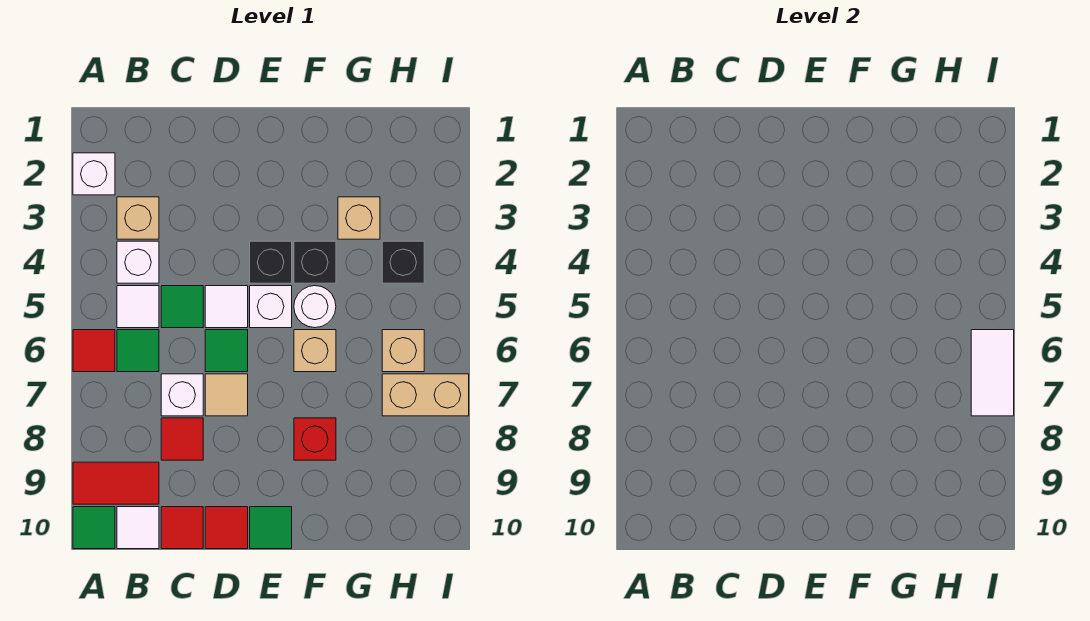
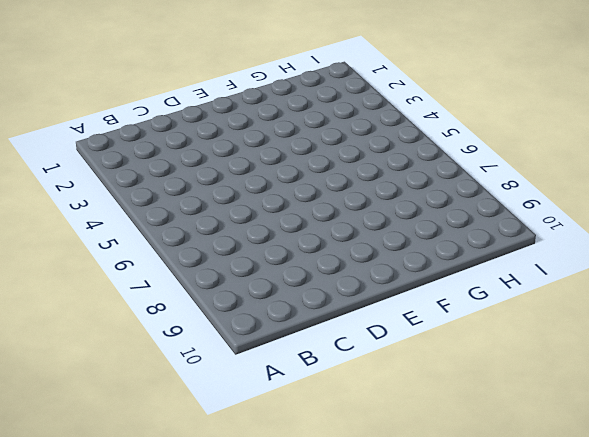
none -> white 1x1 brick [73,153,115,195]
none -> red 1x1 tile [73,330,115,372]
none -> red 1x2 tile [73,462,159,504]

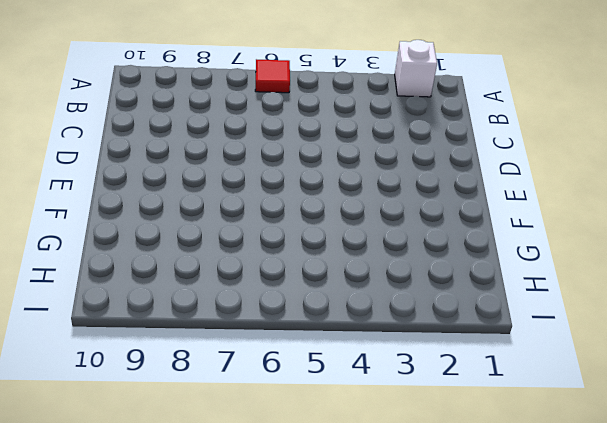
none -> red 1x2 tile [73,462,159,504]
none -> green 1x1 tile [73,507,115,549]
none -> tan 1x1 brick [117,197,159,239]

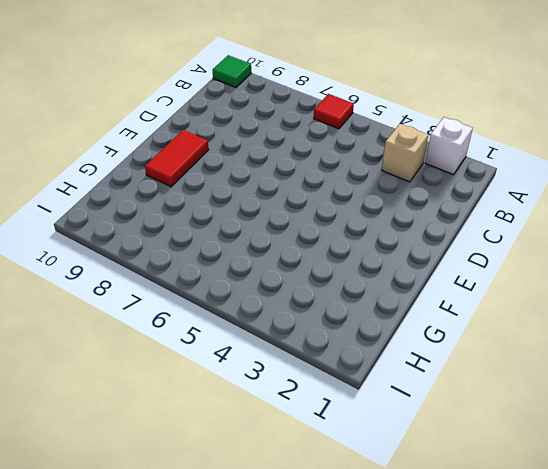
red 1x2 tile [145,130,209,187] -> red 1x2 tile moved to [73,462,159,504]
none -> white 1x1 brick [117,241,159,283]
none -> white 1x1 tile [117,286,159,328]
none -> green 1x1 tile [117,330,159,372]

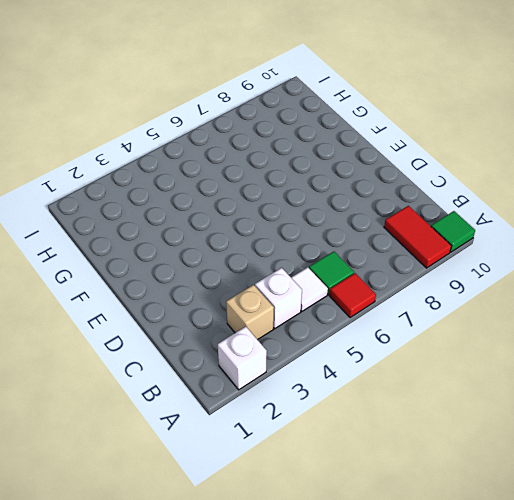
none -> white 1x1 tile [117,507,159,549]
none -> green 1x1 tile [161,286,203,328]
none -> white 1x1 brick [161,374,203,416]

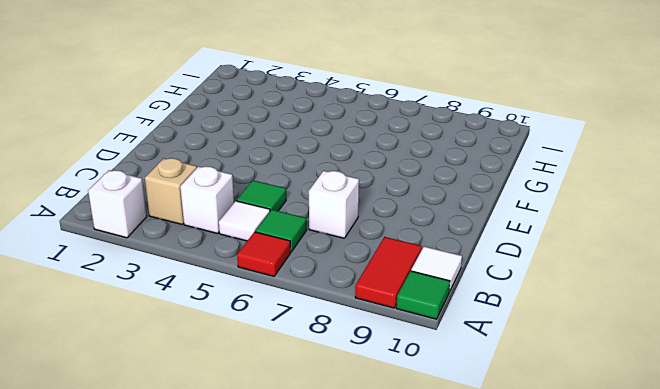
none -> red 1x1 tile [161,418,203,460]
none -> red 1x1 tile [161,507,203,549]
none -> white 1x1 tile [205,286,248,328]

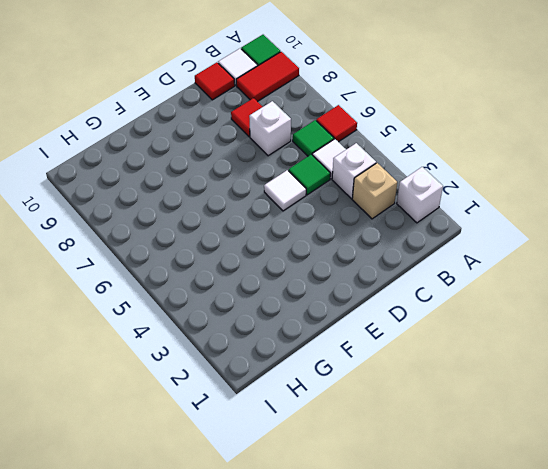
none -> green 1x1 tile [205,330,248,372]
none -> tan 1x1 tile [205,374,248,416]
none -> red 1x1 tile [205,507,248,549]

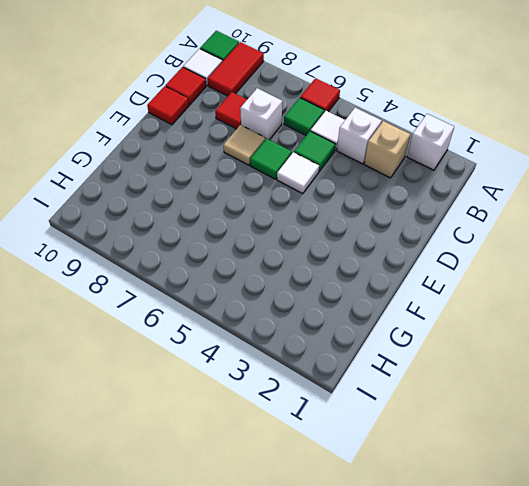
none -> black 1x1 brick [250,241,292,283]
none -> white 1x1 brick [250,286,292,328]
none -> green 1x1 tile [250,507,292,549]

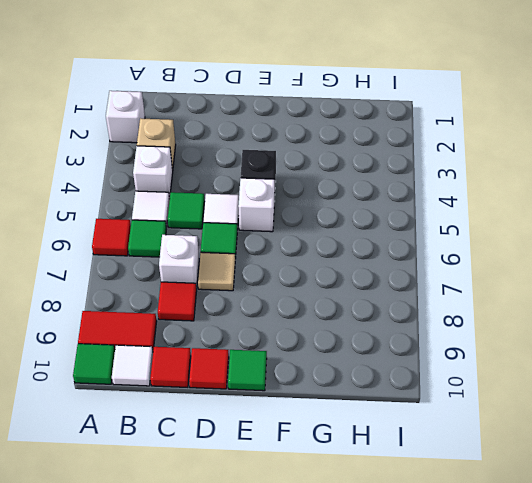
none -> black 1x1 brick [294,241,336,283]
none -> white 1x1 round brick [294,286,336,328]
none -> tan 1x1 brick [294,330,336,372]

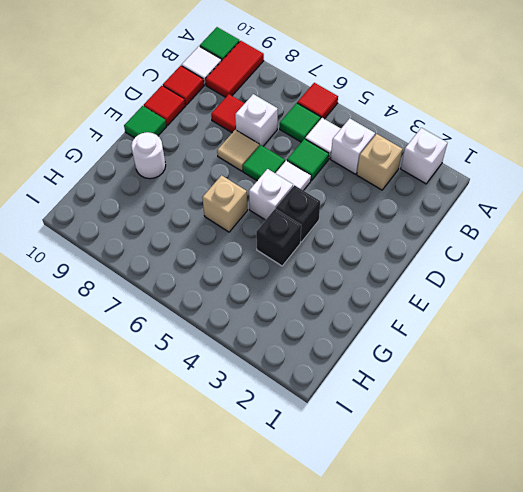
white 1x1 round brick [131,132,166,179] -> white 1x1 round brick moved to [294,286,336,328]
none -> red 1x1 brick [294,418,336,460]
none -> tan 1x1 brick [338,197,380,239]
none -> black 1x1 brick [382,241,424,283]

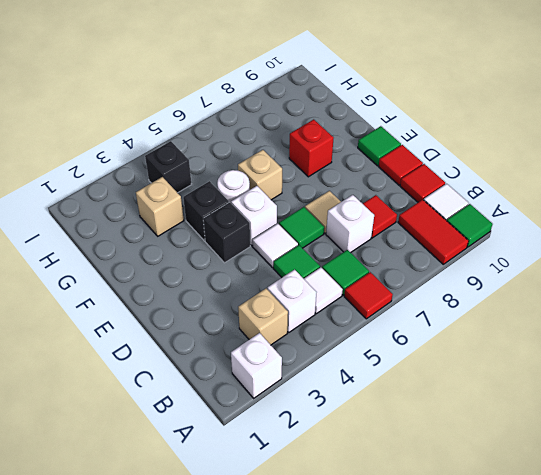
none -> tan 1x1 brick [382,330,424,372]
none -> tan 1x2 brick [382,374,469,416]
none -> white 1x2 tile [971,330,1014,416]

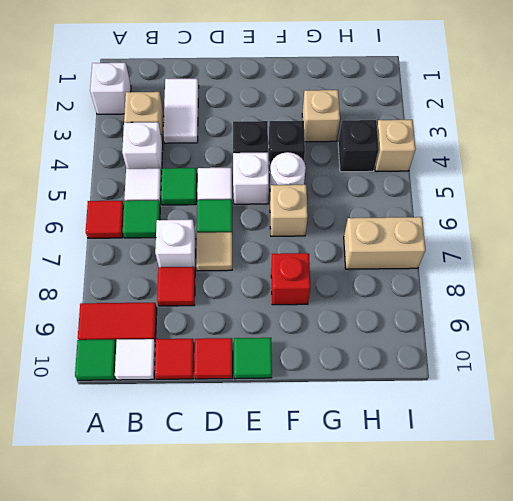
white 1x2 tile [163,79,199,143] -> white 1x2 tile moved to [971,330,1014,416]
tan 1x1 brick [375,120,415,171] -> tan 1x1 brick moved to [382,330,424,372]

